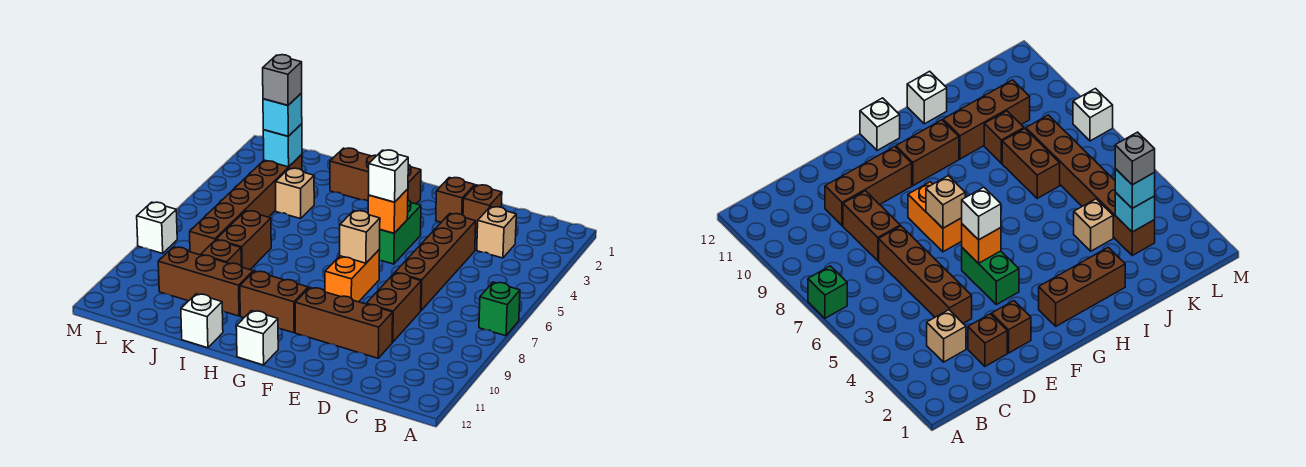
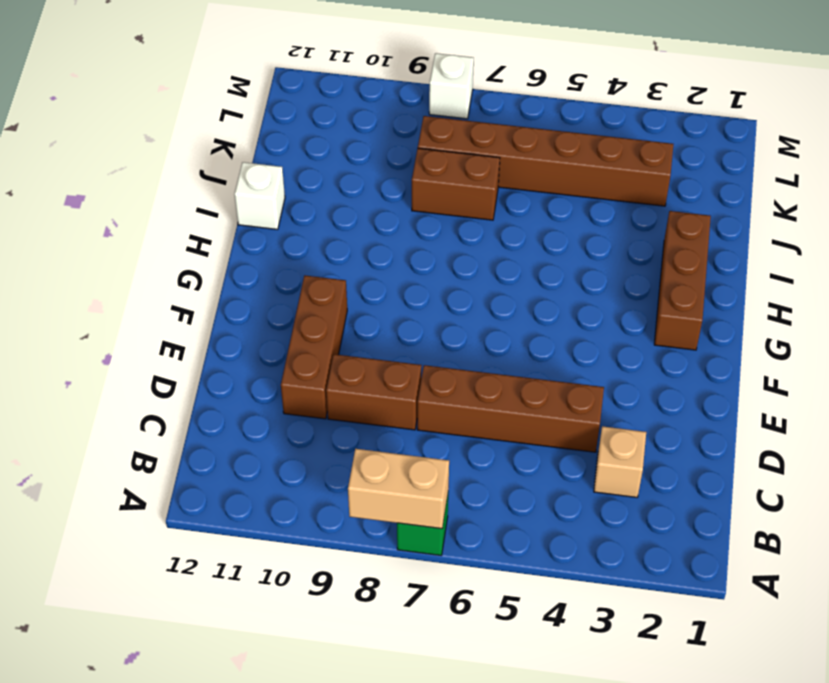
tan 1x2 brick [348,449,449,529] -> none
none -> brown 1x1 brick [463,185,502,232]
none -> brown 1x1 brick [436,178,475,222]
none -> green 1x2 brick [379,200,421,264]

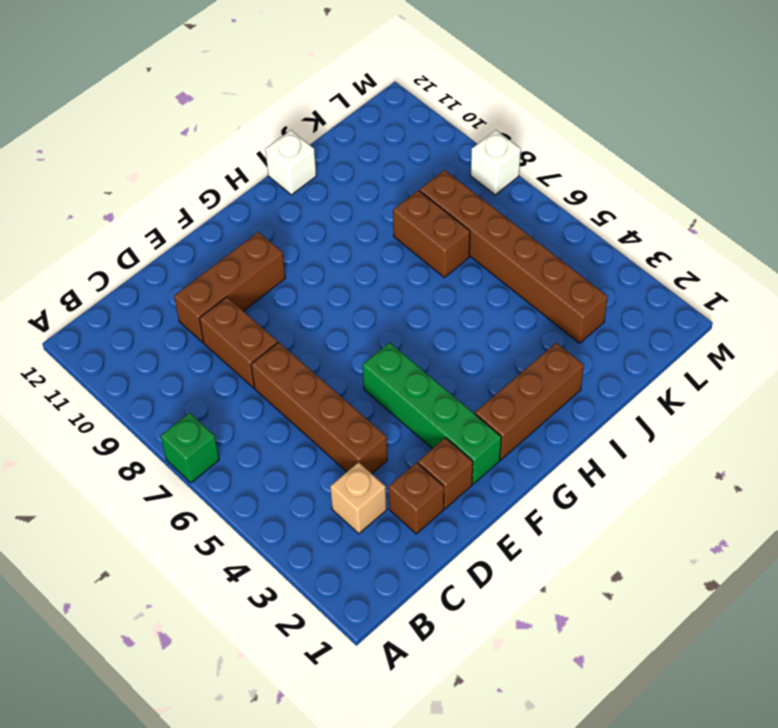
green 1x4 brick [363,343,501,484] -> green 1x2 brick [379,200,421,264]
none -> orange 1x2 brick [325,250,380,302]
none -> brown 1x2 brick [240,271,308,333]
none -> white 1x1 brick [236,311,278,365]

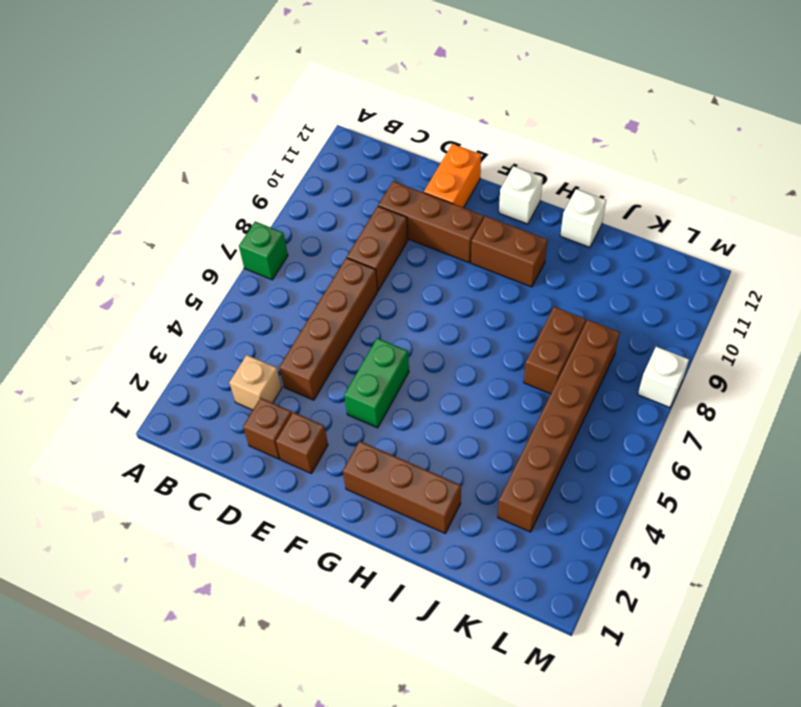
orange 1x2 brick [424,144,481,208] -> orange 1x2 brick moved to [325,250,380,302]
none -> brown 1x3 brick [158,247,253,316]
none -> tan 1x1 brick [276,168,314,219]
none -> brown 1x1 brick [201,240,241,266]

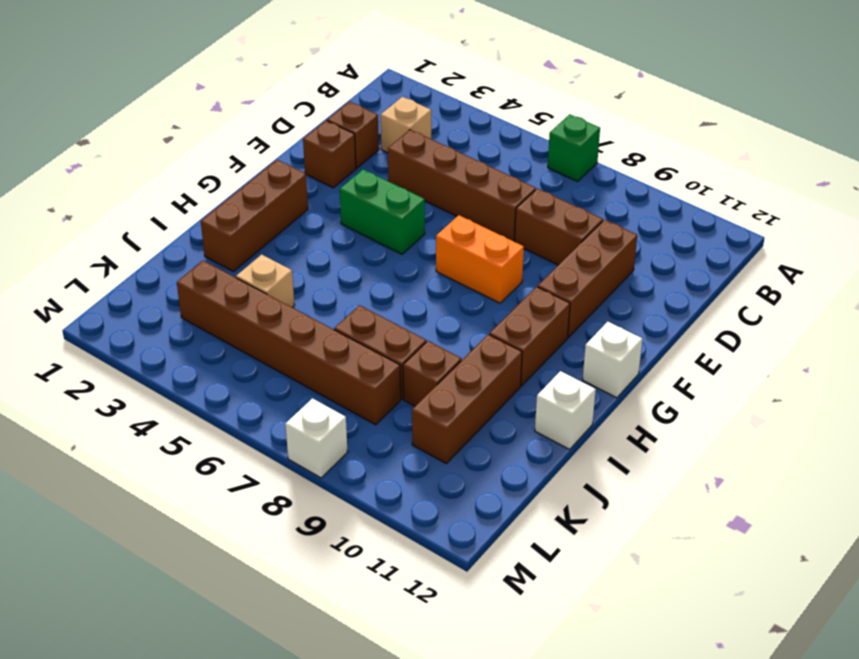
none -> orange 1x1 brick [368,189,408,233]
none -> tan 1x1 brick [340,211,380,263]
none -> cyan 1x1 brick [263,124,302,167]

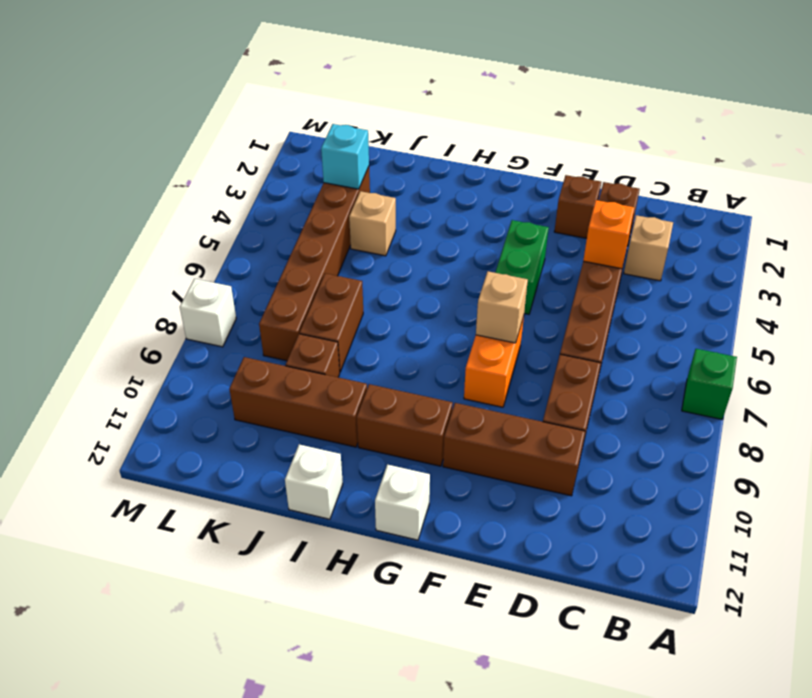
orange 1x1 brick [583,200,634,269] -> orange 1x1 brick moved to [368,189,408,233]
none -> brown 1x3 brick [330,148,421,204]
none -> white 1x1 brick [369,150,408,202]
none -> cyan 1x1 brick [263,93,302,136]

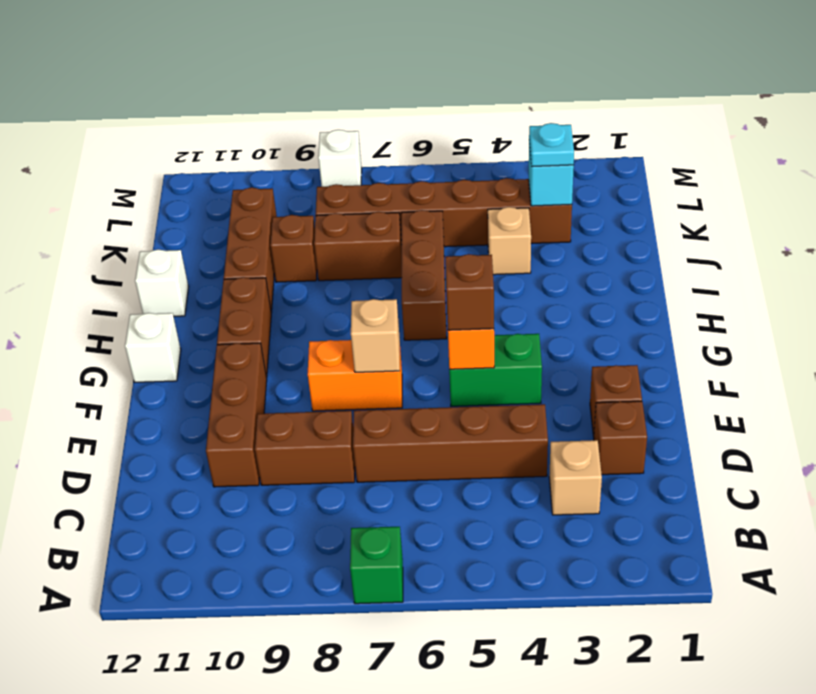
brown 1x1 brick [445,254,494,330] -> white 1x1 brick [369,150,408,202]
brown 1x3 brick [401,210,447,340] -> brown 1x3 brick moved to [330,148,421,204]
cyan 1x1 plate [529,123,574,167] -> cyan 1x1 brick [263,93,302,136]
none -> grey 1x1 brick [263,55,302,105]

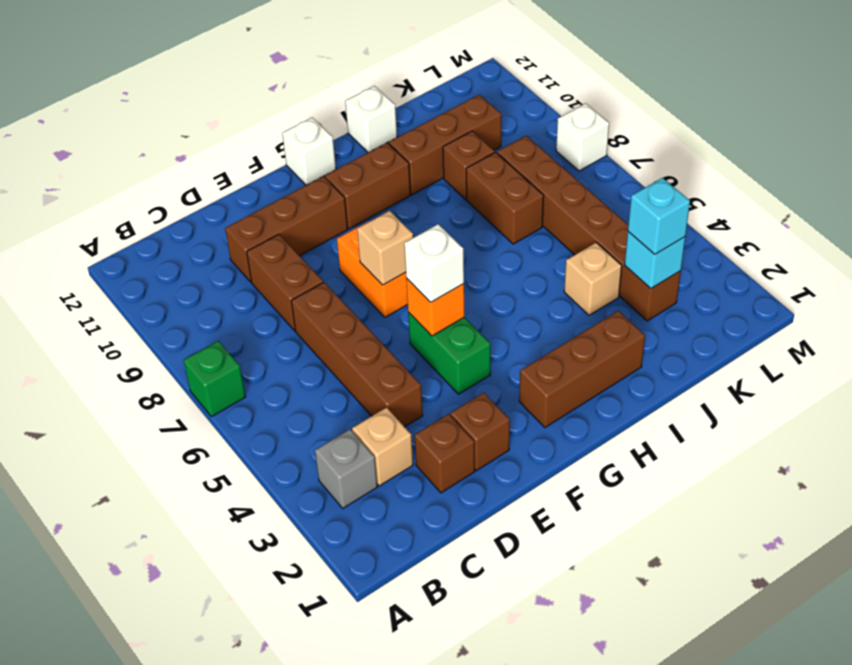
grey 1x1 brick [315,429,377,508] -> grey 1x1 brick moved to [263,55,302,105]

